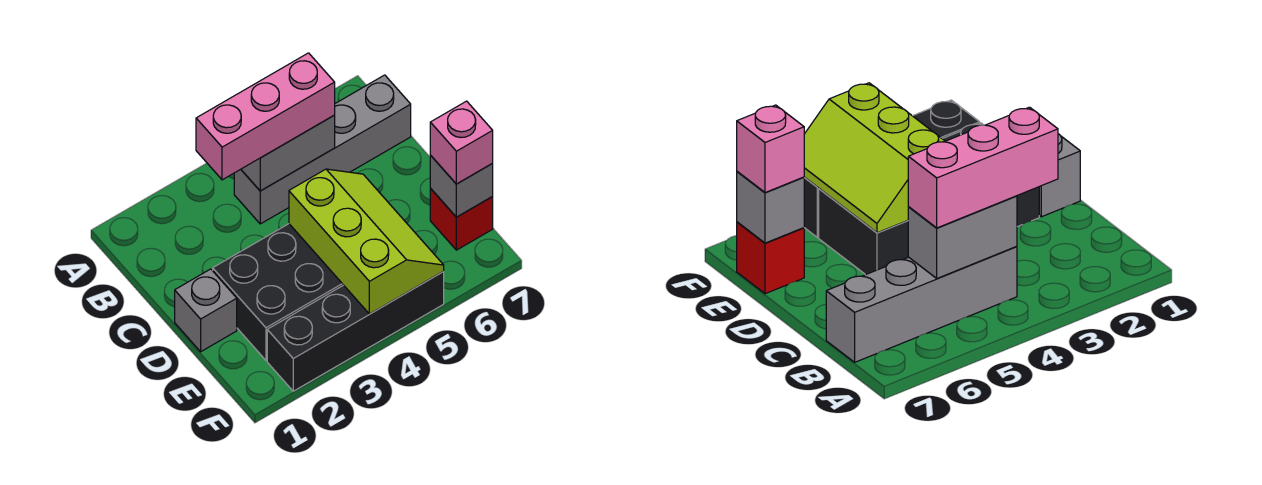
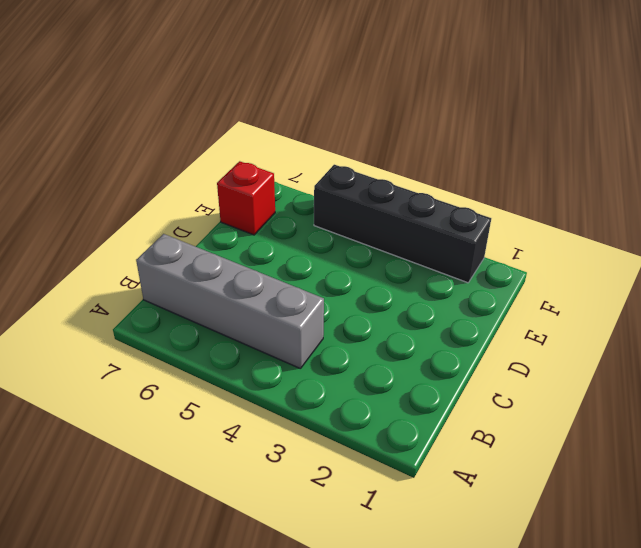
none -> grey 1x1 brick [175,269,237,352]
none -> black 2x4 brick [213,224,343,360]

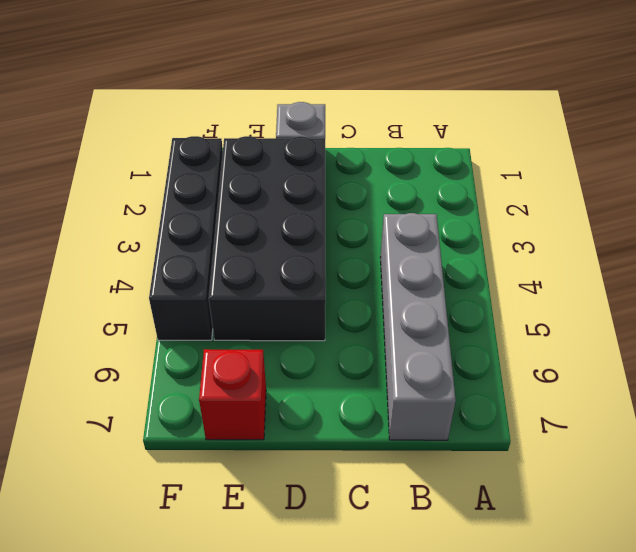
none -> grey 1x2 brick [241,115,335,191]
none -> lime 2x3 slope [289,169,444,314]

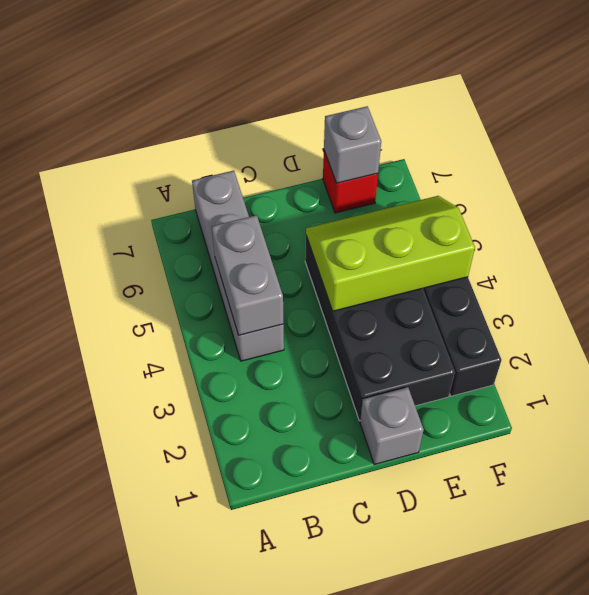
none -> pink 1x3 brick [196,53,335,180]
none -> pink 1x1 brick [430,101,493,184]

